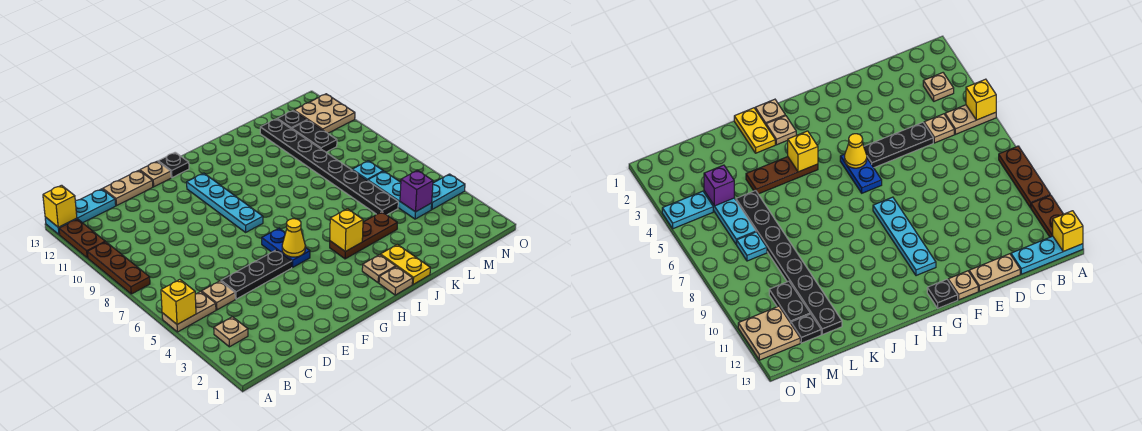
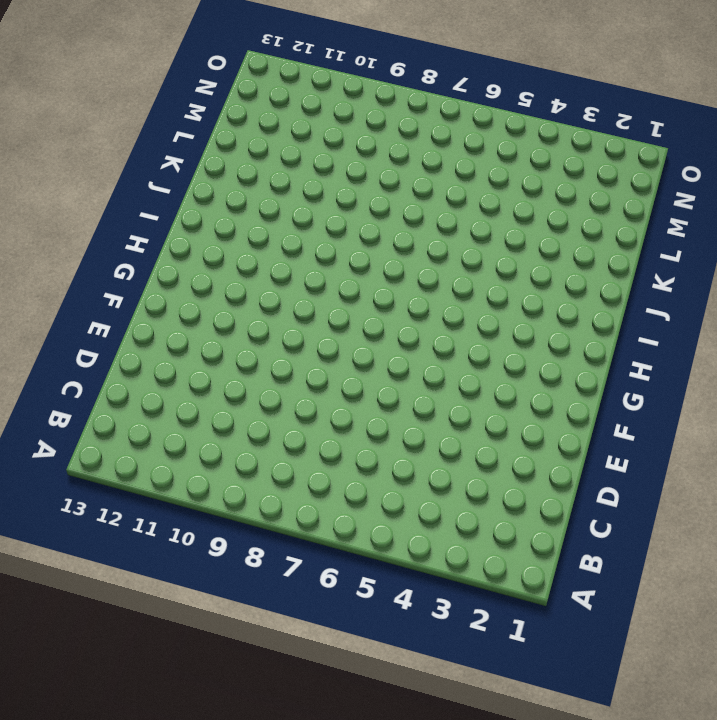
none -> tan 1x2 plate [162,292,216,332]
none -> brown 1x3 plate [87,242,150,294]
none -> brown 1x2 plate [59,219,105,258]

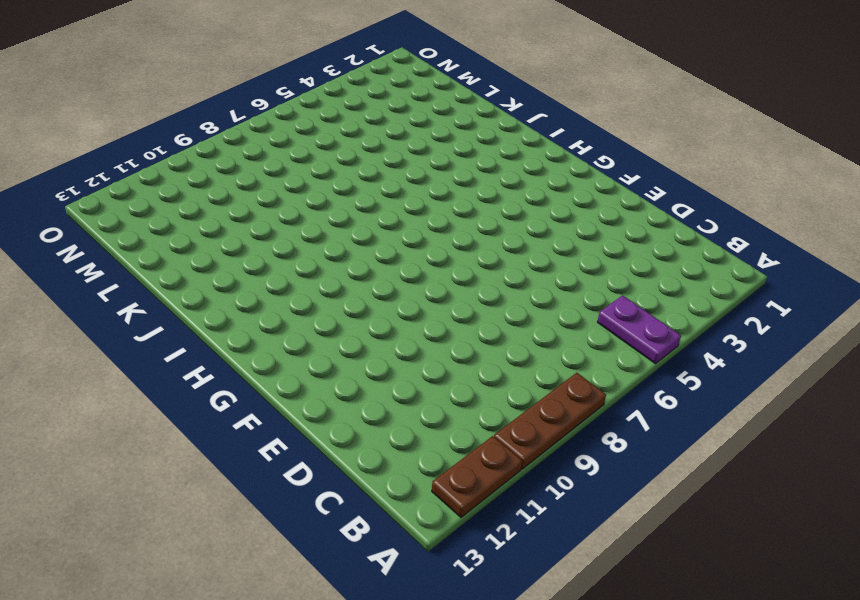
purple 1x2 plate [597,295,681,364] -> tan 1x2 plate [162,292,216,332]
none -> cyan 1x3 plate [45,189,116,235]
none -> tan 1x1 plate [214,317,248,347]
none -> tan 1x1 plate [202,281,235,310]

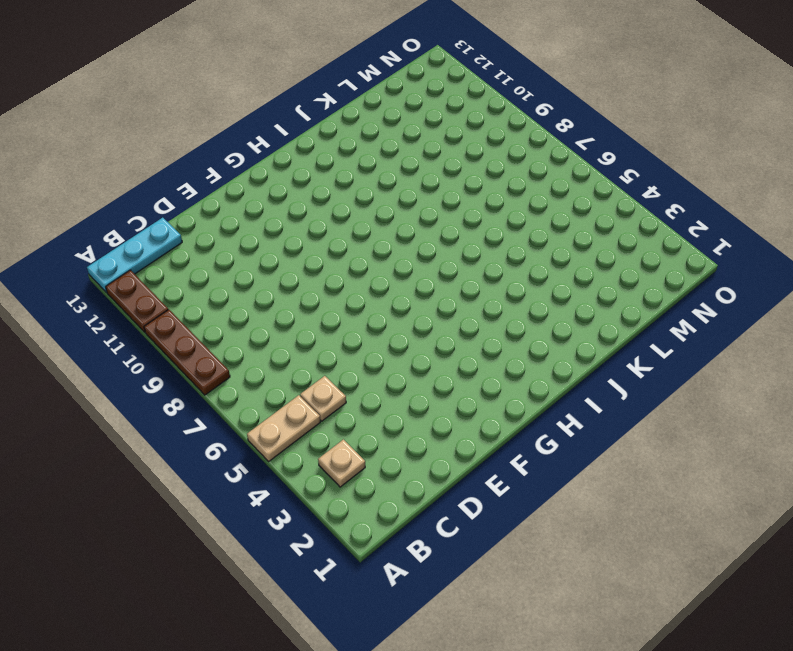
none -> black 1x3 plate [221,250,292,299]
none -> tan 1x2 plate [103,170,153,205]
none -> tan 1x1 plate [140,161,171,187]

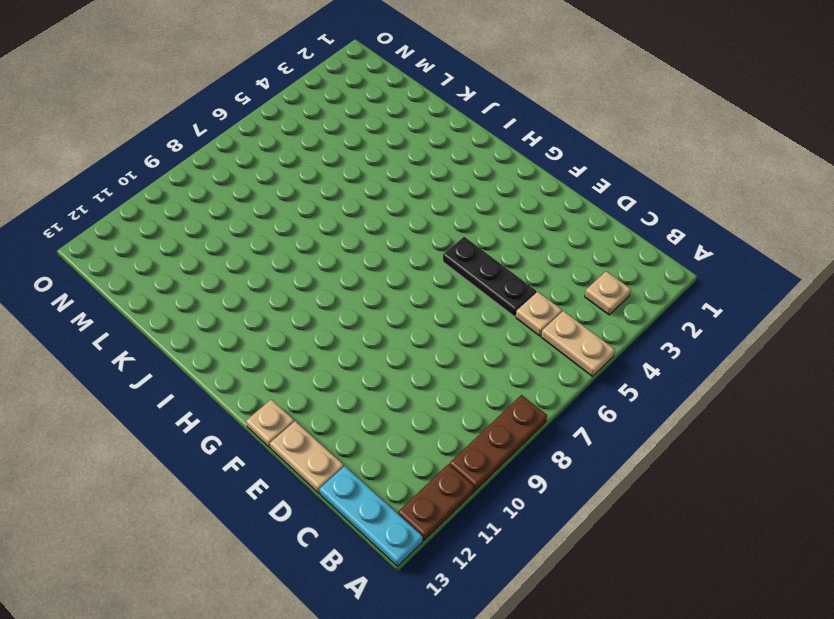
none -> blue 1x2 plate [262,228,310,267]
none -> cyan 1x4 plate [187,173,263,232]
none -> black 1x1 plate [158,152,189,178]

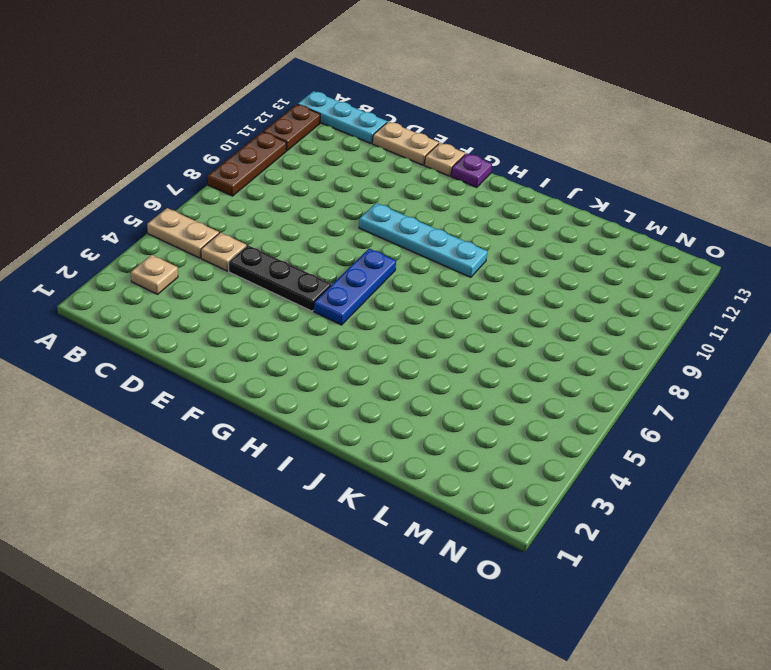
cyan 1x4 plate [359,203,487,277] -> cyan 1x4 plate turned to [187,173,263,232]
blue 1x3 plate [314,249,396,325] -> blue 1x2 plate [262,228,310,267]
purple 1x1 plate [451,153,492,187] -> black 1x1 plate [158,152,189,178]
none -> tan 1x1 plate [379,267,413,295]
none -> tan 1x1 plate [362,255,396,283]
none -> brown 1x3 plate [330,212,397,259]

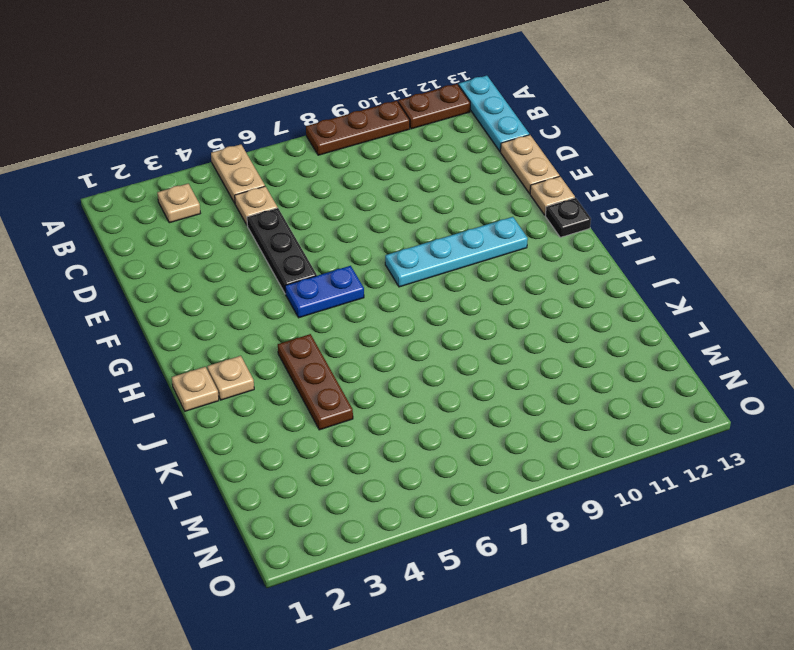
none -> yellow 1x2 plate [381,244,430,284]
none -> black 1x8 plate [260,119,398,215]
none -> cyan 1x3 plate [368,171,432,219]

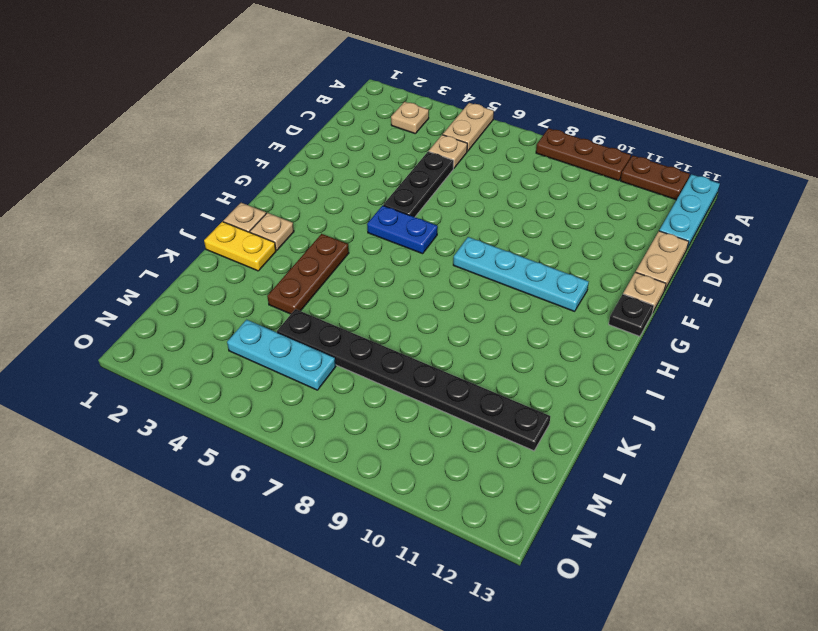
none -> cyan 1x1 plate [352,161,383,181]
none -> black 1x2 plate [292,120,337,152]
none -> black 1x1 plate [277,111,307,129]

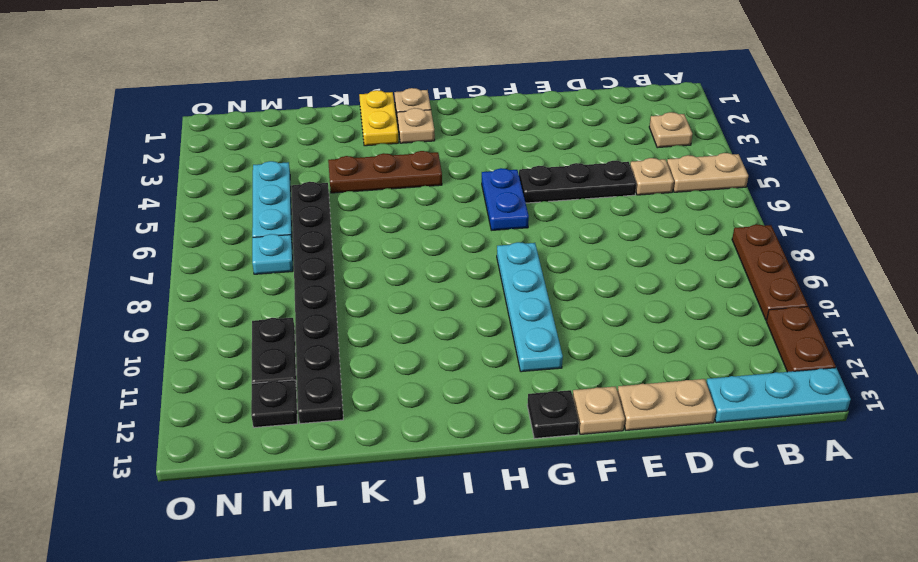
none -> cyan 1x2 plate [431,174,465,209]
none -> tan 2x2 plate [294,94,355,133]
none -> yellow 1x1 brick [161,280,196,324]

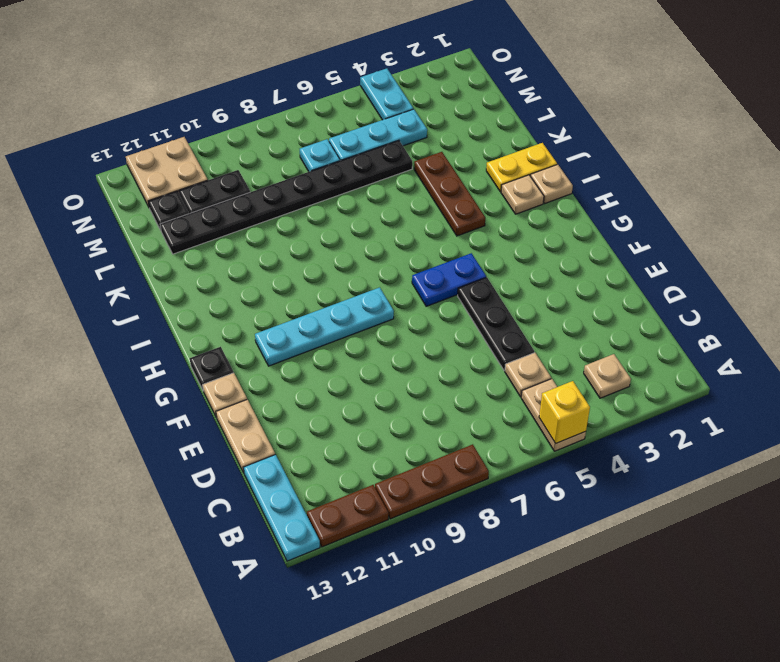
none -> yellow 1x1 brick [43,185,77,227]
none -> yellow 1x1 cone [282,219,305,257]
none -> yellow 1x1 brick [330,209,363,252]

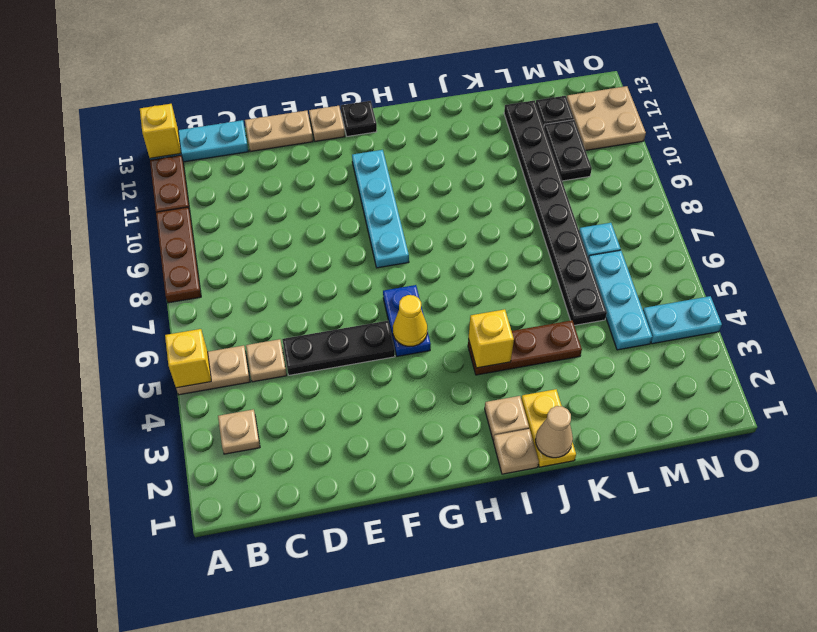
tan 1x1 cone [535,406,573,458] -> none
none -> purple 1x1 brick [400,170,433,212]

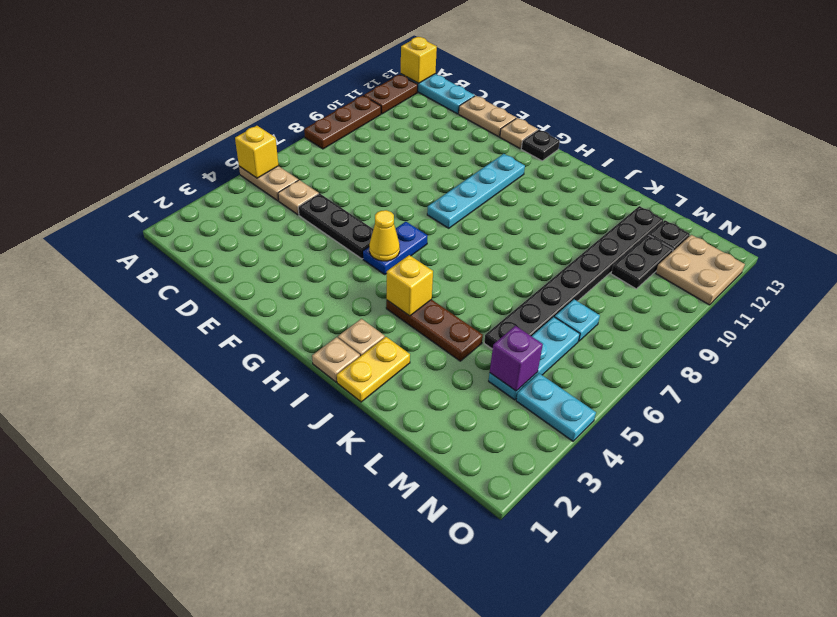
none -> tan 1x1 plate [214,317,248,347]

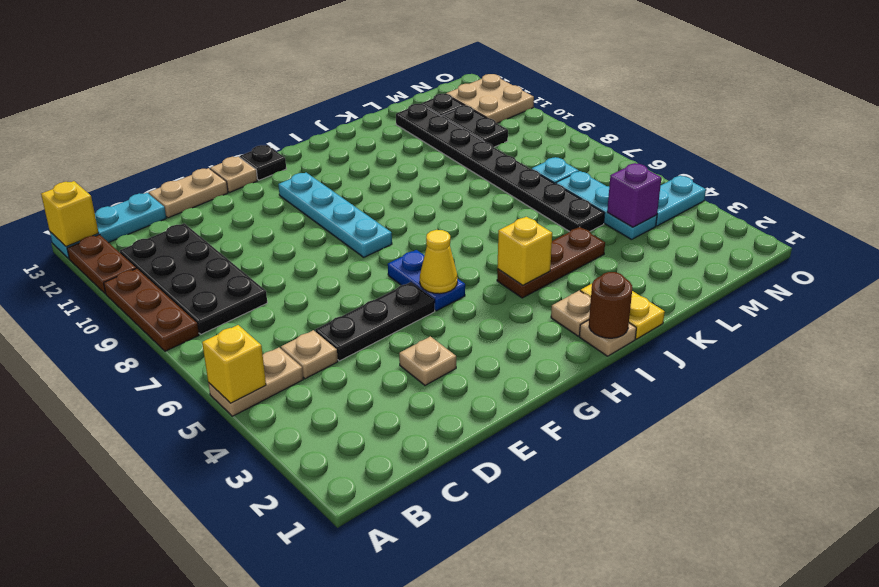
black 2x4 plate [120,223,267,334] -> none
tan 1x1 plate [399,336,456,385] -> tan 1x1 plate moved to [214,317,248,347]
brown 1x1 round brick [589,272,632,338] -> none

